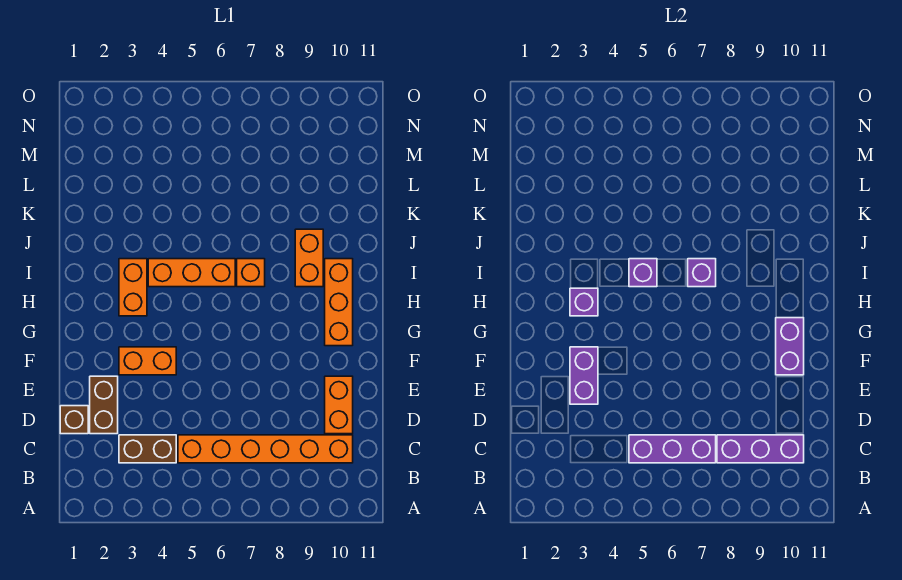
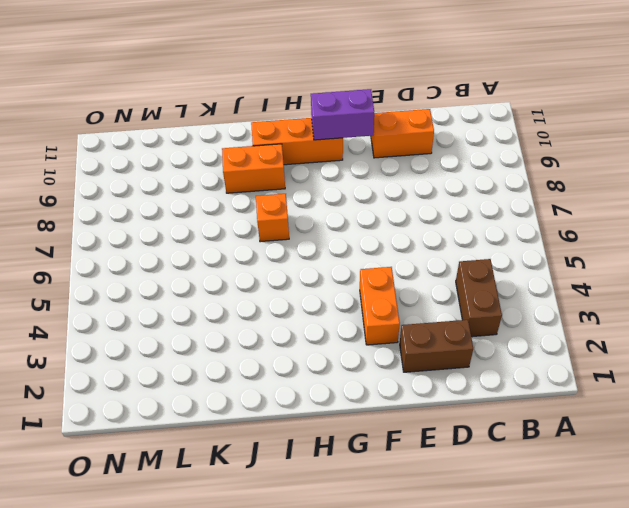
none -> orange 1x6 brick [178,435,353,463]
none -> brown 1x1 brick [60,406,88,434]
none -> orange 1x2 brick [119,259,147,316]

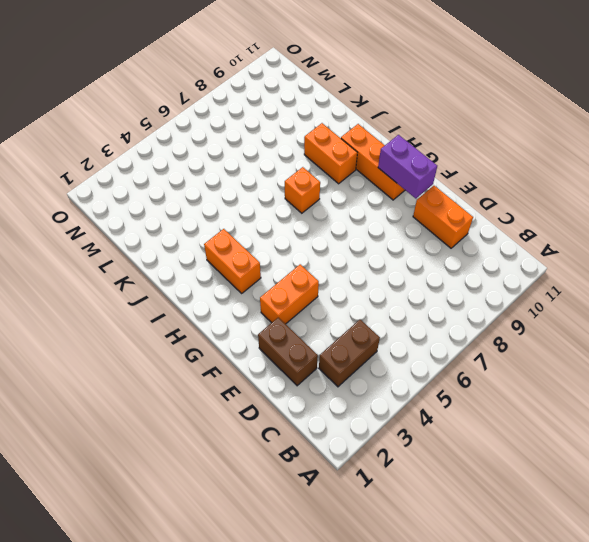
none -> orange 1x6 brick [178,435,353,463]
none -> brown 1x1 brick [60,406,88,434]
none -> orange 1x3 brick [148,259,235,287]

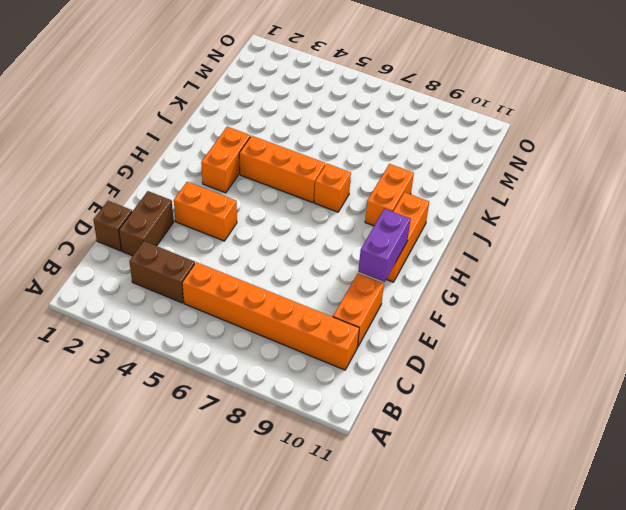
none -> purple 1x3 brick [629,435,716,463]
none -> purple 1x3 brick [717,435,804,463]
none -> purple 1x2 brick [570,347,598,404]

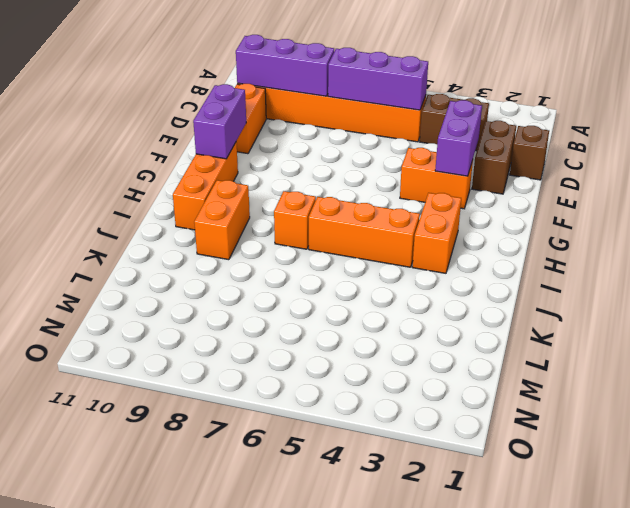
none -> purple 1x1 brick [570,288,598,316]
none -> purple 1x1 brick [629,259,657,287]
none -> purple 1x1 brick [688,259,716,287]

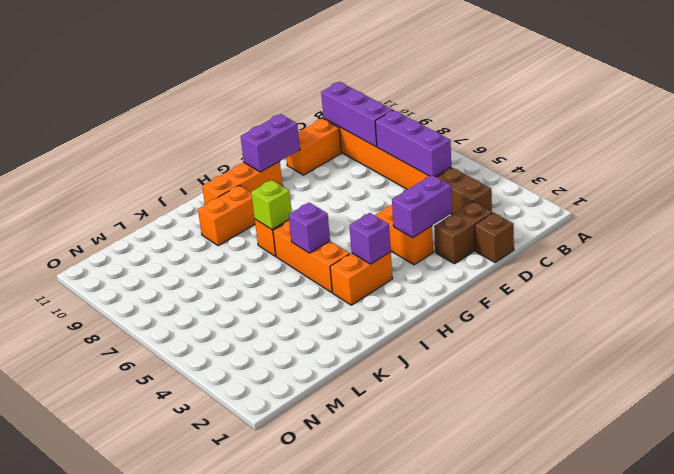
lime 1x1 brick [251,180,292,229] -> purple 1x1 brick [688,259,716,287]

